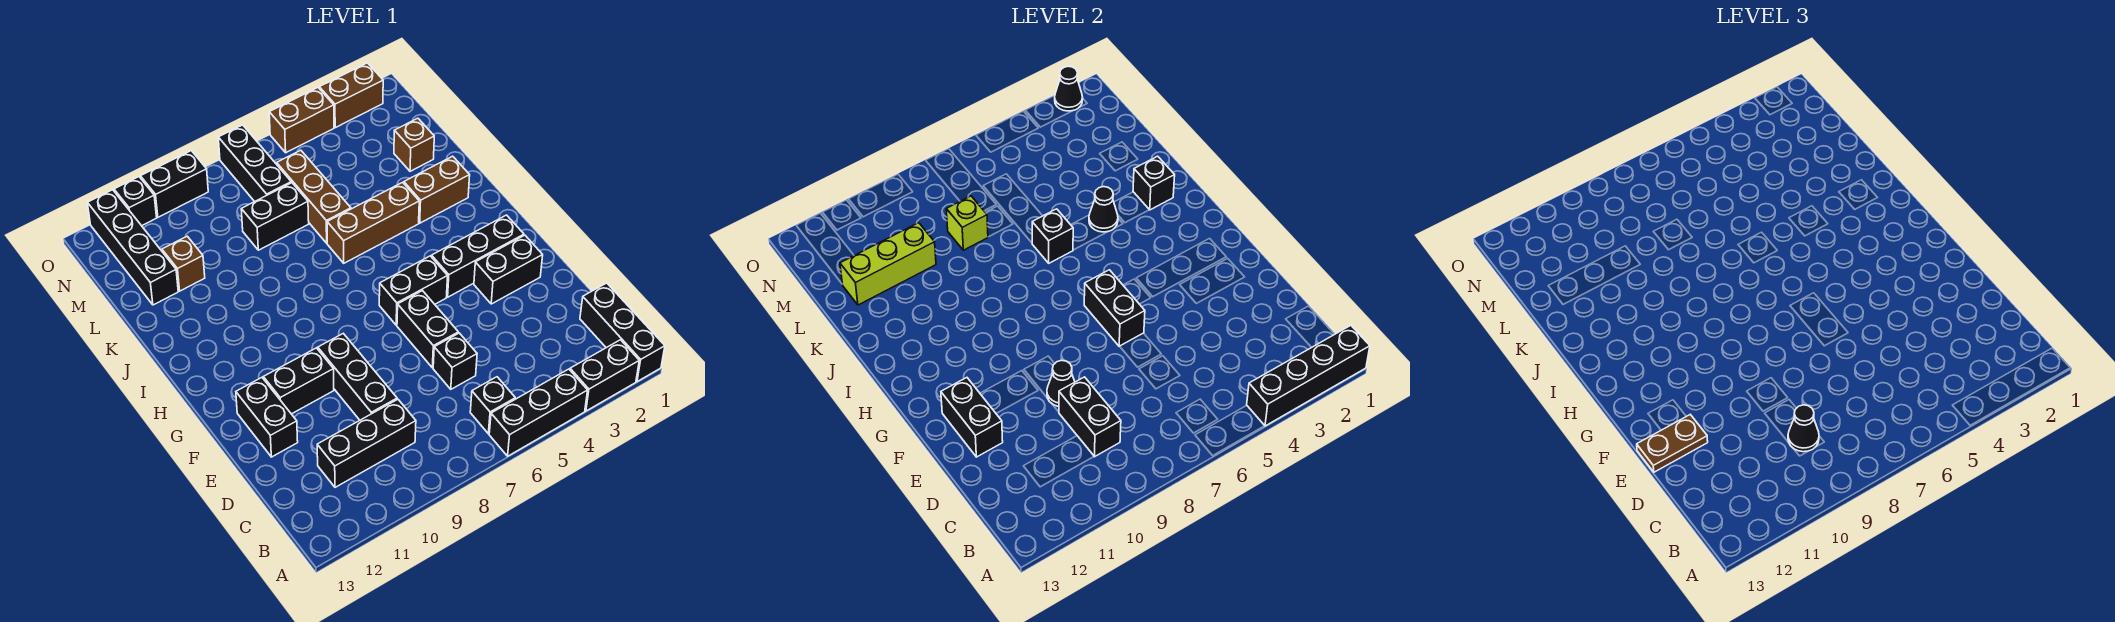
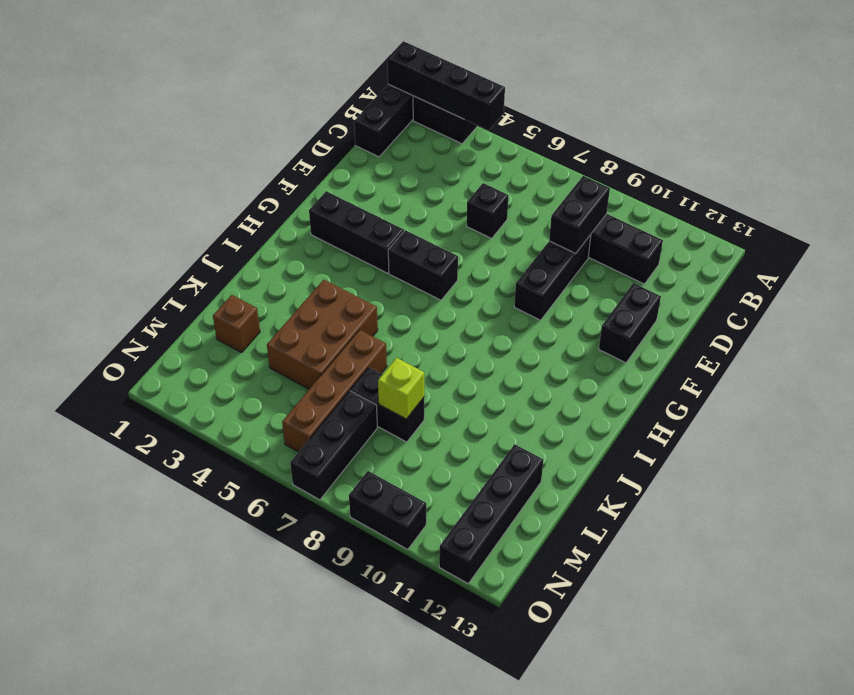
brown 2x3 brick [267,280,378,389] -> brown 1x3 brick [327,182,419,263]
brown 1x4 brick [282,330,387,452] -> brown 1x3 brick [277,150,351,243]
none -> black 1x3 brick [489,369,588,456]
none -> black 1x1 brick [470,377,515,434]
none -> black 1x2 brick [397,291,458,368]
none -> black 1x2 brick [474,235,543,304]

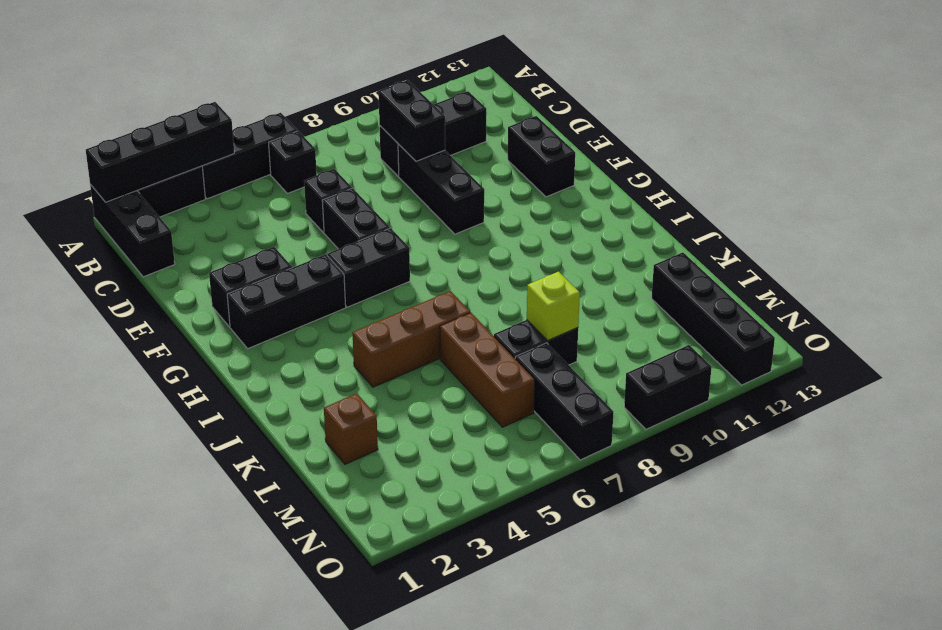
none -> black 1x2 brick [263,348,334,414]
none -> brown 1x2 brick [404,156,470,223]
none -> brown 1x1 brick [162,236,205,291]
none -> brown 1x2 brick [319,63,383,128]

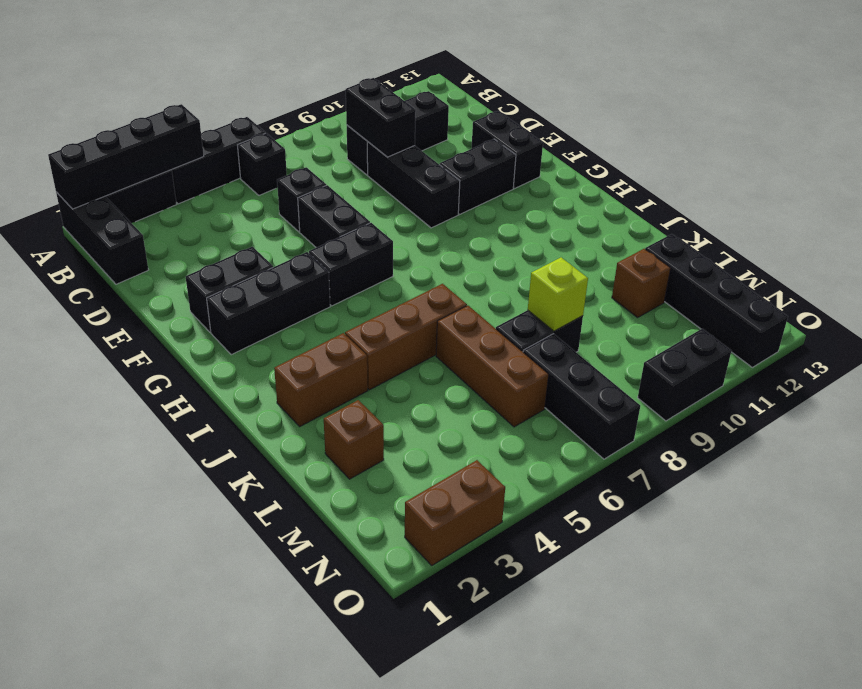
none -> brown 1x2 brick [269,88,334,153]
none -> black 1x1 brick [114,177,157,226]
none -> black 1x1 cone [1047,360,1075,406]
none -> black 1x2 brick [941,378,1003,457]

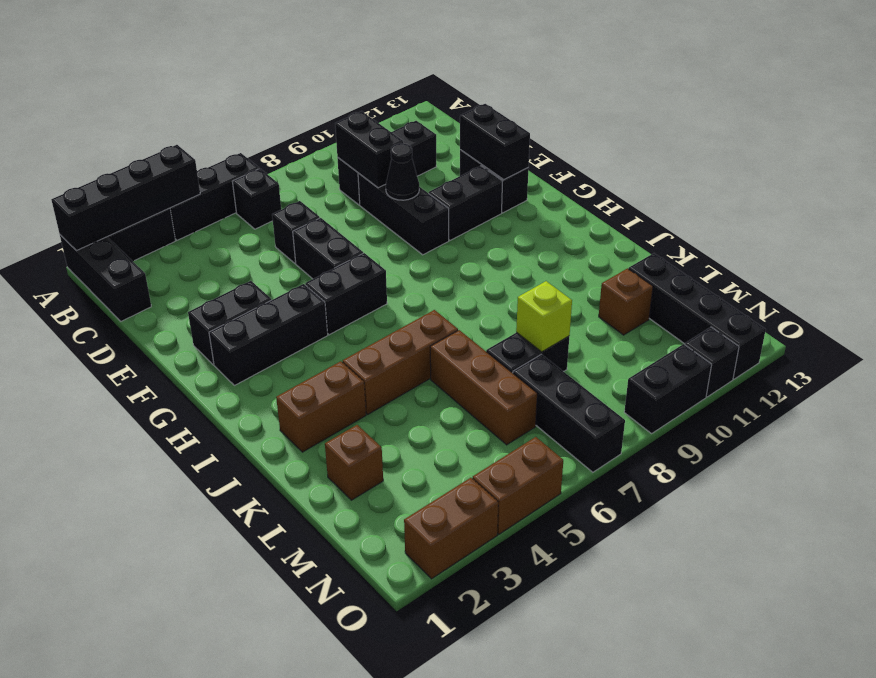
none -> black 1x2 brick [1084,270,1145,346]
none -> black 1x1 brick [1133,156,1175,210]
none -> black 1x1 cone [1089,187,1118,232]
none -> black 1x1 brick [1032,209,1073,263]

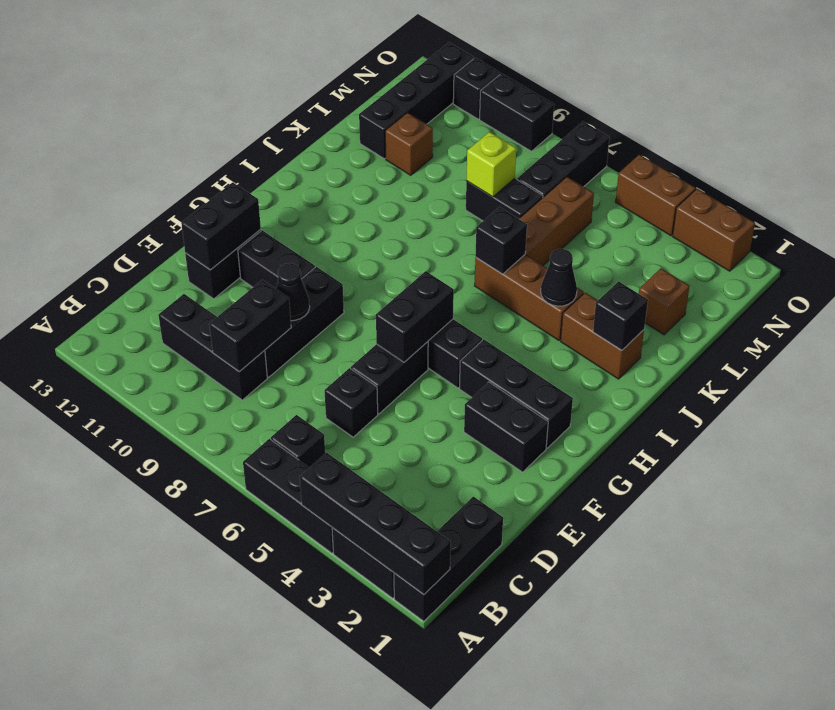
none -> lime 1x3 brick [840,223,936,305]
none -> black 1x1 cone [1055,66,1083,111]
none -> black 1x1 cone [1788,405,1819,452]
none -> brown 1x2 plate [1637,415,1708,472]

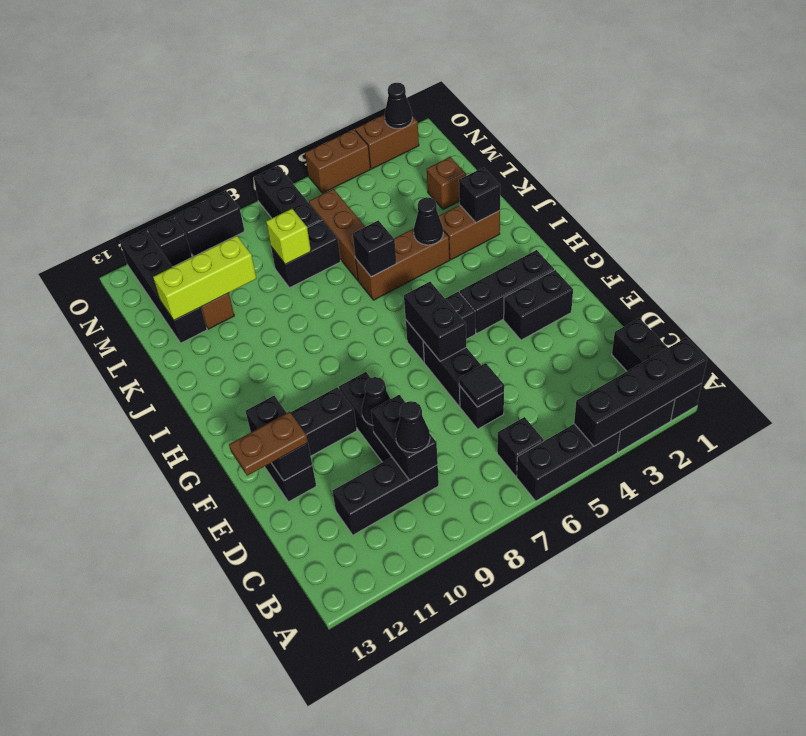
black 1x1 tile [459,363,504,407] -> none

